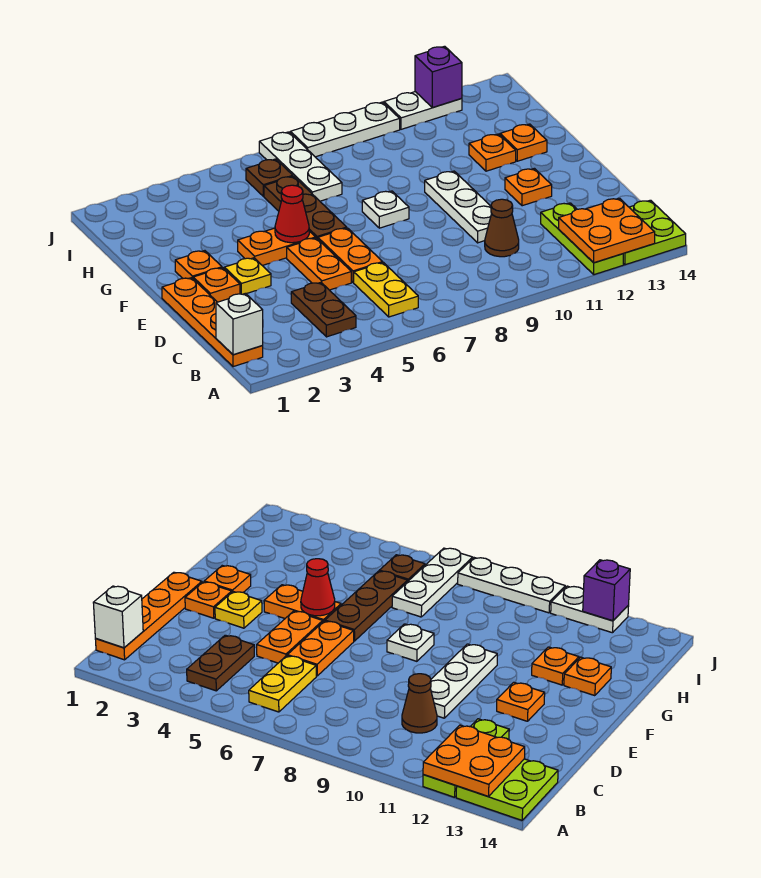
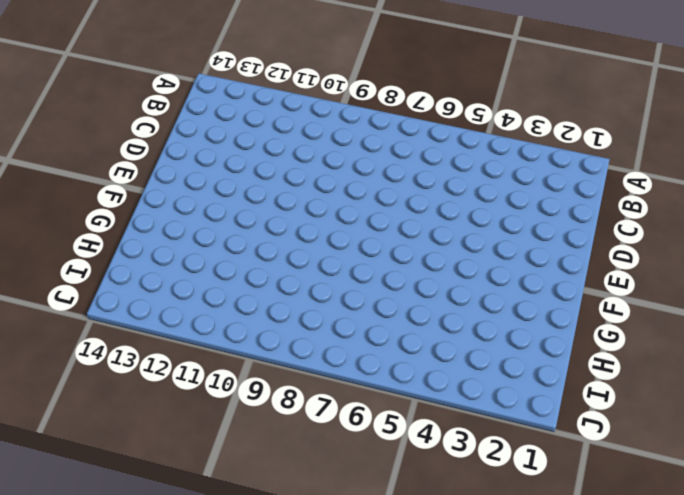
none -> lime 1x3 plate [541,203,623,275]
none -> lime 2x2 plate [623,200,686,265]
none -> orange 1x4 plate [162,278,263,367]

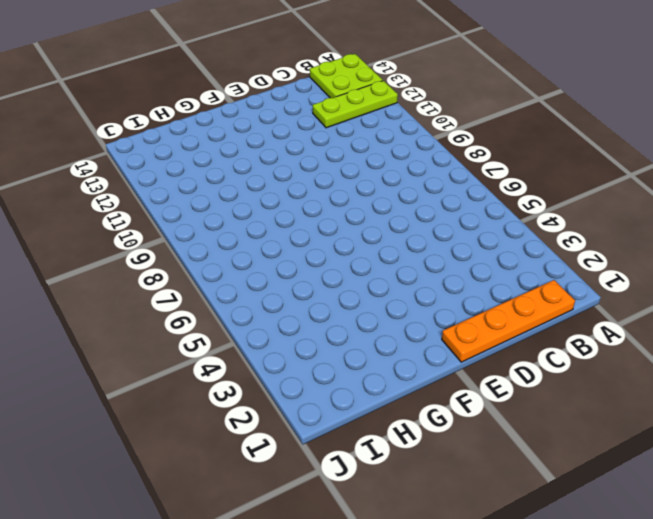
none -> brown 1x2 plate [291,282,356,337]
none -> yellow 1x2 plate [354,262,418,317]
none -> brown 1x1 cone [485,199,519,257]

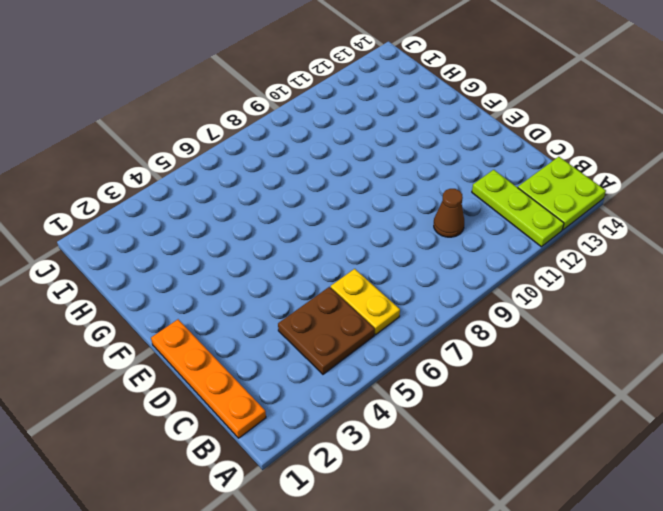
brown 2x2 plate [278,287,375,374] -> brown 1x2 plate [291,282,356,337]
none -> orange 1x2 plate [287,238,351,290]
none -> orange 1x2 plate [318,228,383,282]
none -> white 1x3 plate [425,171,492,243]

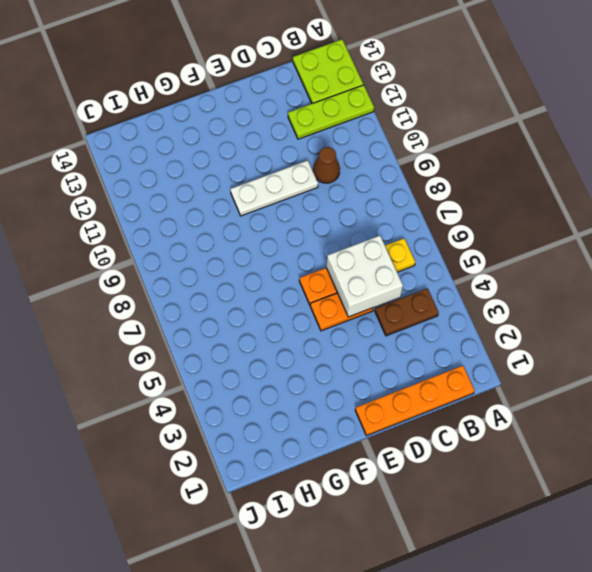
white 2x2 brick [326,236,403,317] -> none
none -> orange 1x1 plate [193,268,240,302]
none -> yellow 1x1 plate [224,258,271,294]
none -> orange 1x1 plate [505,168,552,206]

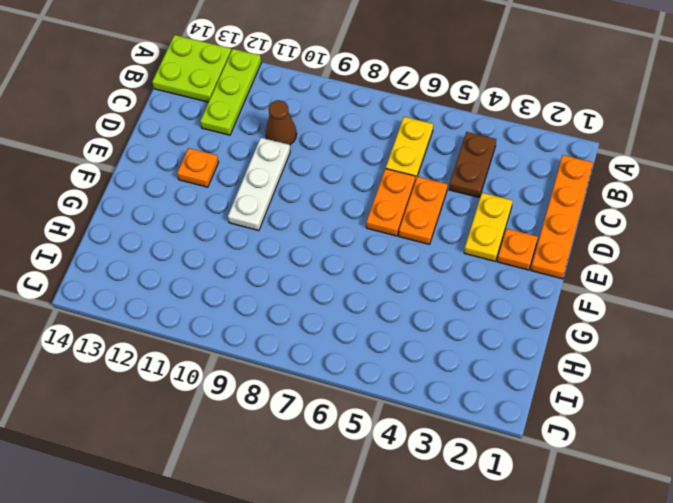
yellow 1x2 plate [464,193,513,261] -> yellow 1x1 plate [224,258,271,294]
none -> orange 1x1 plate [175,251,222,279]
none -> orange 1x2 plate [238,228,316,266]
none -> brown 1x3 plate [264,176,347,239]

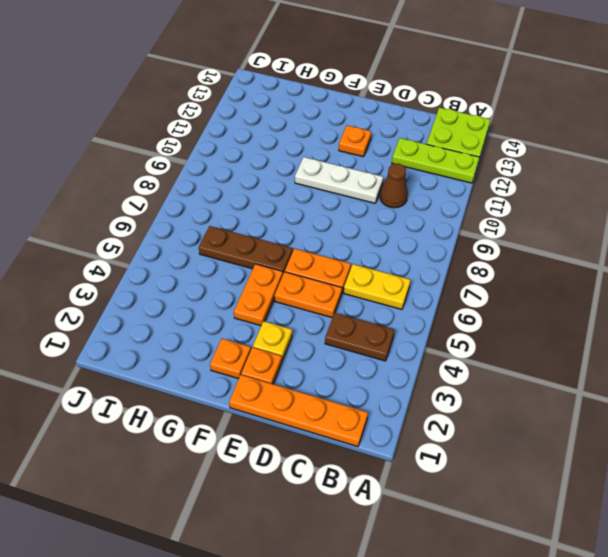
none -> white 1x1 plate [362,191,409,228]
none -> orange 1x1 plate [469,134,516,171]
none -> orange 1x1 plate [500,124,547,161]

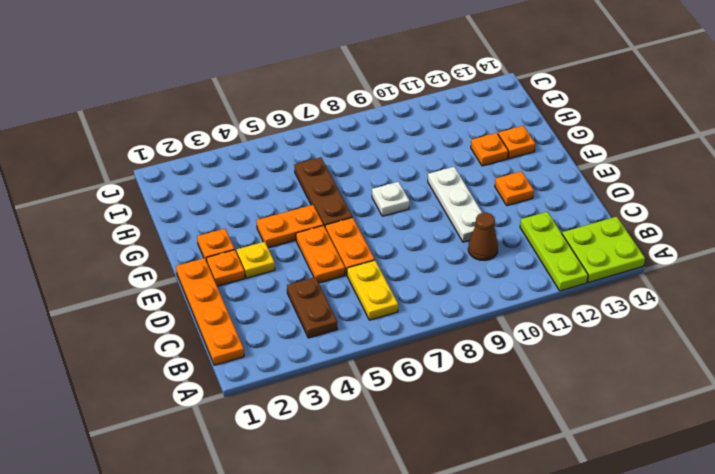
none -> white 1x3 plate [259,132,342,201]
none -> brown 1x1 plate [246,159,293,196]
none -> white 1x3 plate [290,102,400,157]

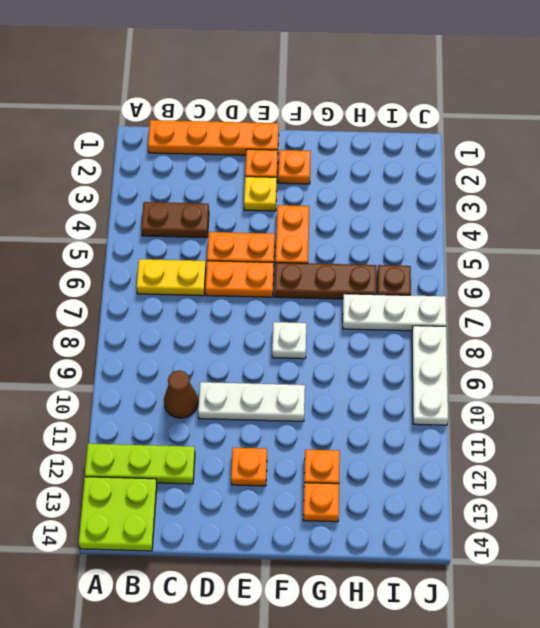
none -> white 1x2 plate [384,92,462,129]
none -> orange 2x2 plate [559,198,655,263]
none -> white 1x1 brick [216,293,263,355]

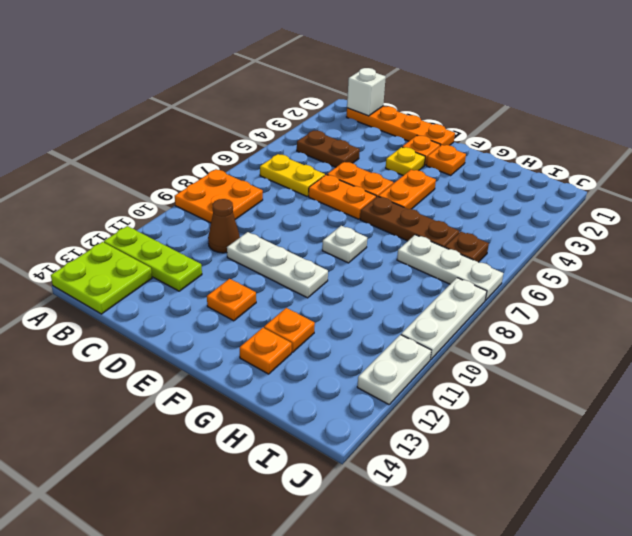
orange 2x2 plate [175,169,263,223] -> orange 2x2 plate moved to [559,198,655,263]
none -> red 1x1 cone [275,185,309,243]
none -> purple 1x1 brick [415,46,462,108]

